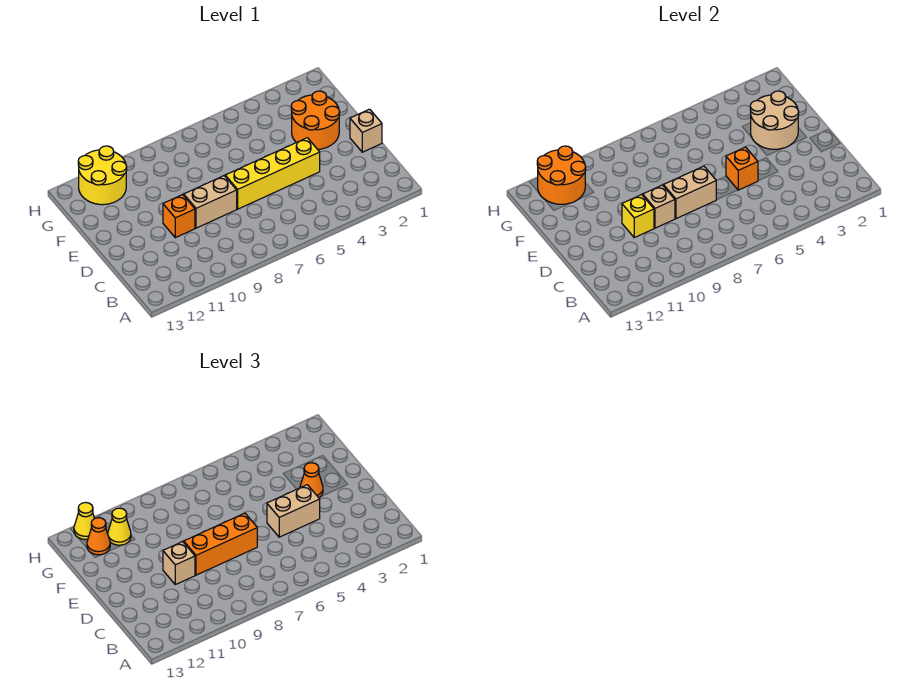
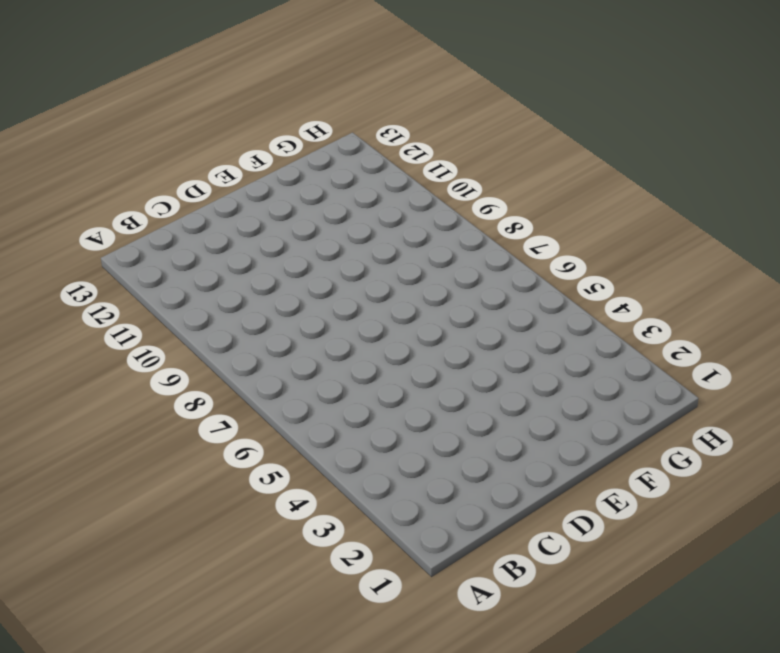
none -> tan 1x1 brick [350,109,382,152]
none -> yellow 1x4 brick [225,138,320,209]
none -> tan 1x2 brick [184,176,237,228]

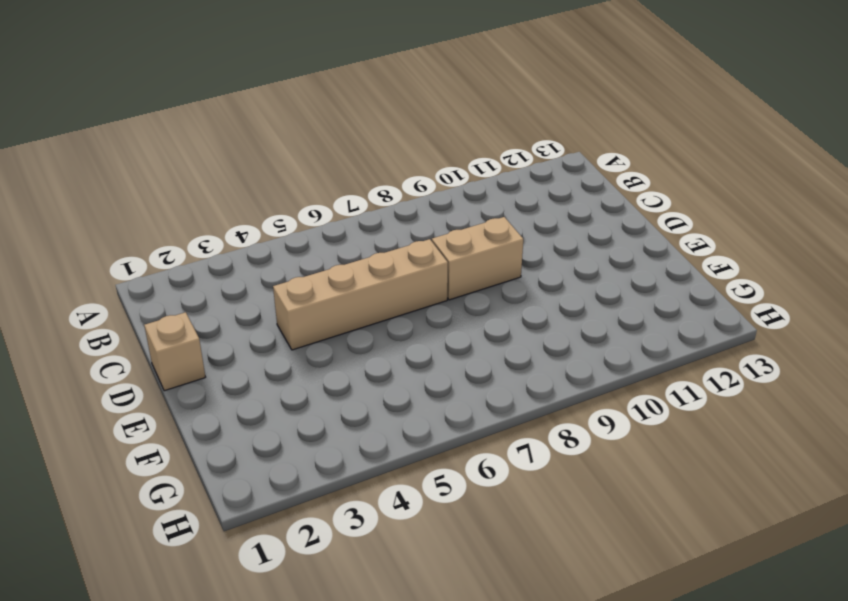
tan 1x4 brick [273,239,448,350] -> yellow 1x4 brick [225,138,320,209]
none -> orange 1x1 brick [163,195,195,238]
none -> orange 2x2 round brick [291,91,340,149]
none -> yellow 2x2 round brick [78,146,127,205]

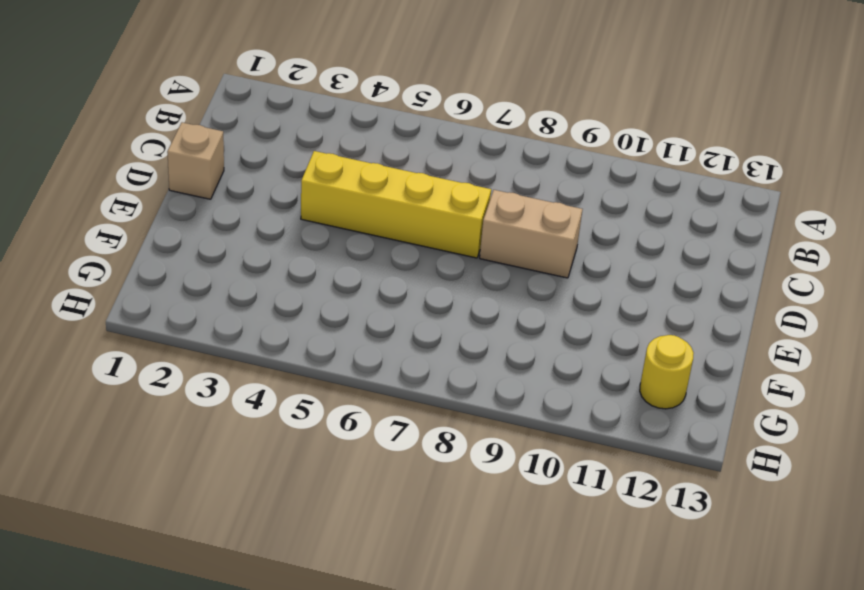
yellow 1x1 round brick [640,335,694,409] -> yellow 2x2 round brick [78,146,127,205]
none -> orange 1x1 brick [163,195,195,238]
none -> orange 2x2 round brick [291,91,340,149]
none -> orange 1x1 brick [726,147,758,190]

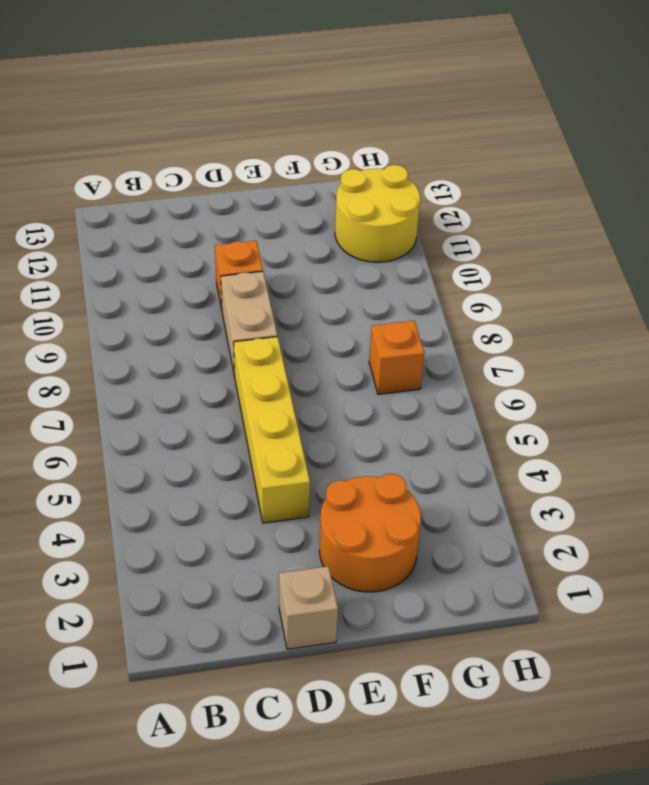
orange 1x1 brick [369,321,424,394] -> orange 1x1 brick moved to [726,147,758,190]
none -> tan 1x2 brick [663,166,716,219]
none -> tan 1x1 brick [643,185,675,228]
none -> yellow 1x1 brick [622,195,654,238]

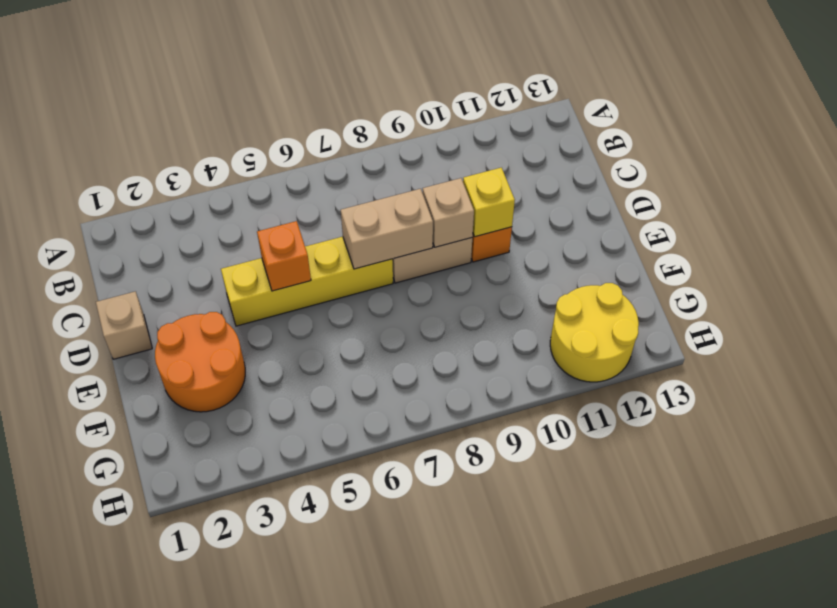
none -> tan 2x2 round brick [750,91,799,149]
none -> orange 2x2 round brick [537,146,586,204]
none -> tan 1x2 brick [267,485,320,537]

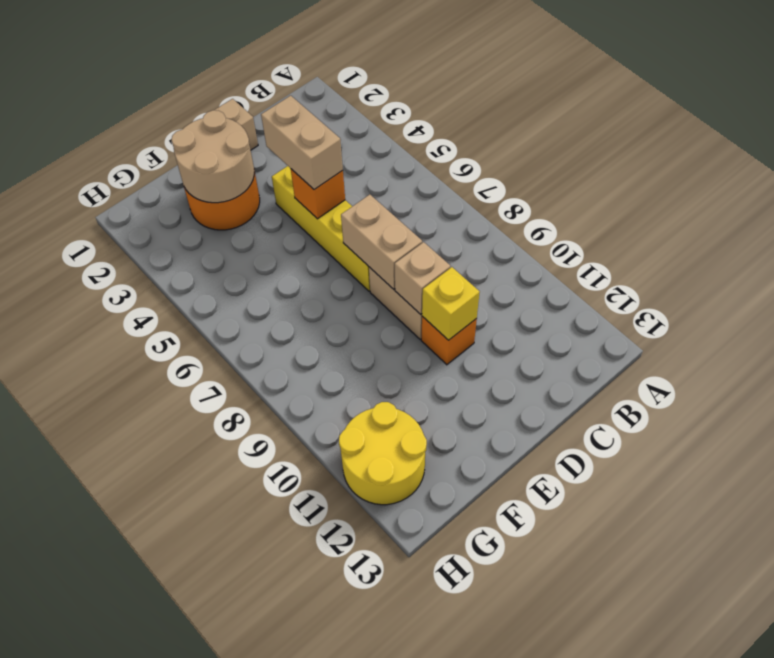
none -> orange 2x2 round brick [537,146,586,204]
none -> orange 1x3 brick [184,513,257,575]
none -> tan 1x1 brick [163,542,195,585]

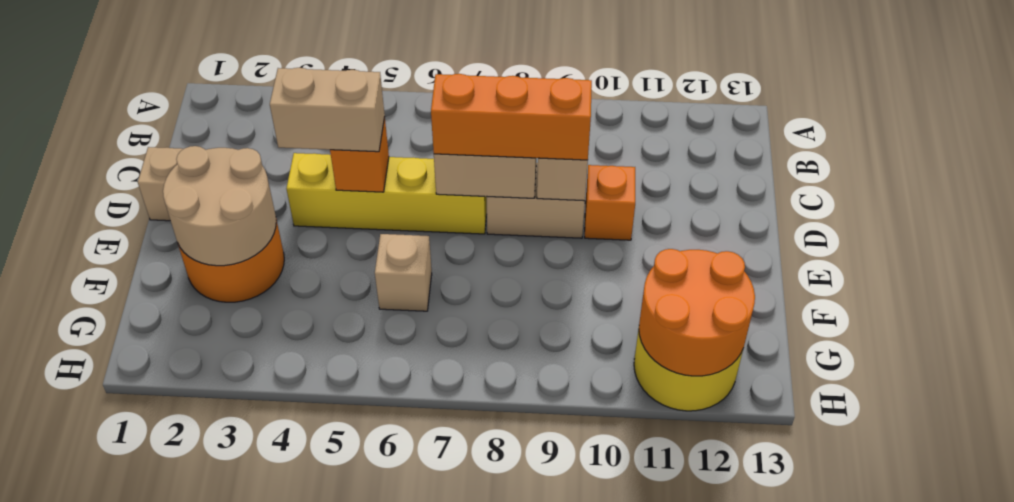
tan 1x1 brick [375,234,432,311] -> tan 1x1 brick moved to [163,542,195,585]
none -> yellow 1x1 brick [622,195,654,238]
none -> orange 1x1 cone [300,463,323,498]
none -> yellow 1x1 cone [108,508,131,545]

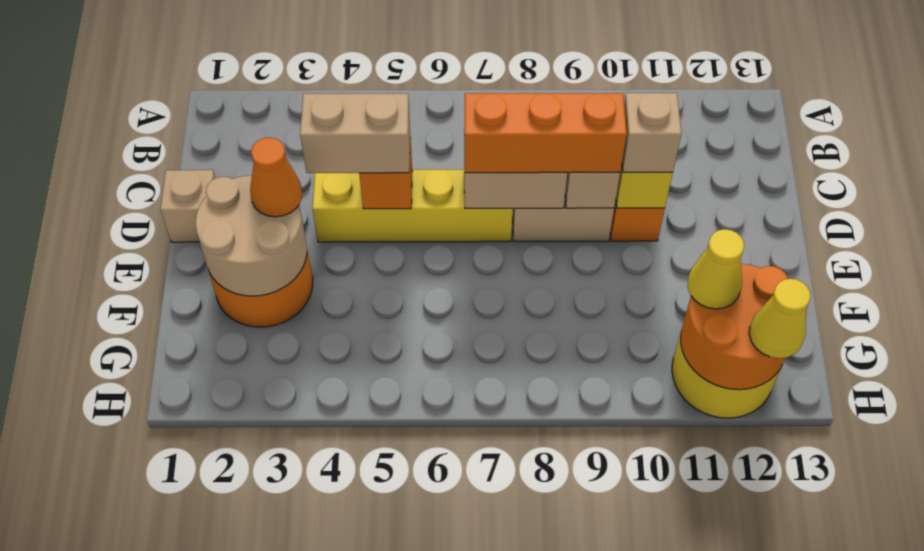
none -> orange 1x1 cone [87,518,110,555]

